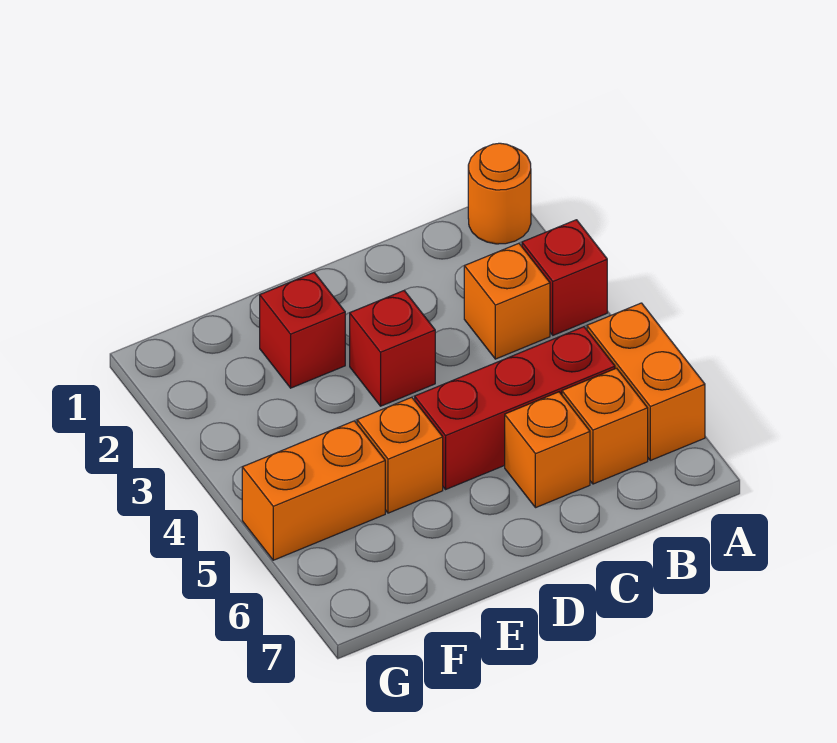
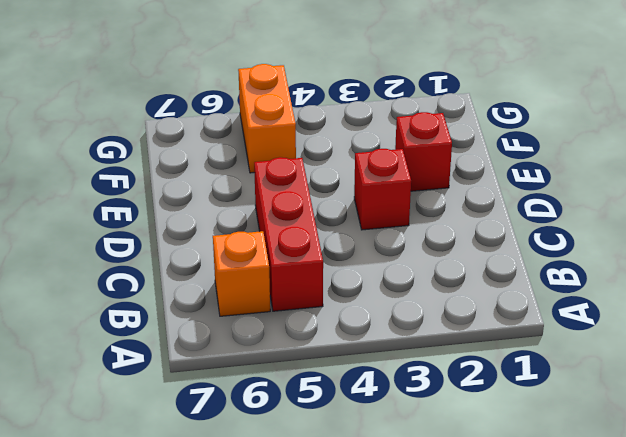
none -> orange 1x1 round brick [468,143,531,244]
none -> red 1x1 brick [522,220,607,335]

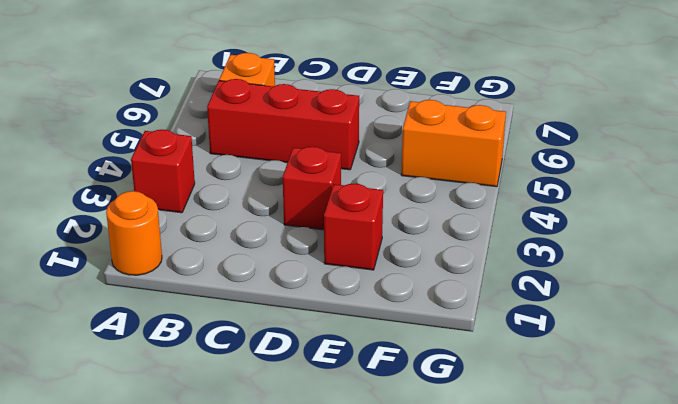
none -> orange 1x2 brick [587,303,705,460]
none -> orange 1x1 brick [464,243,550,359]

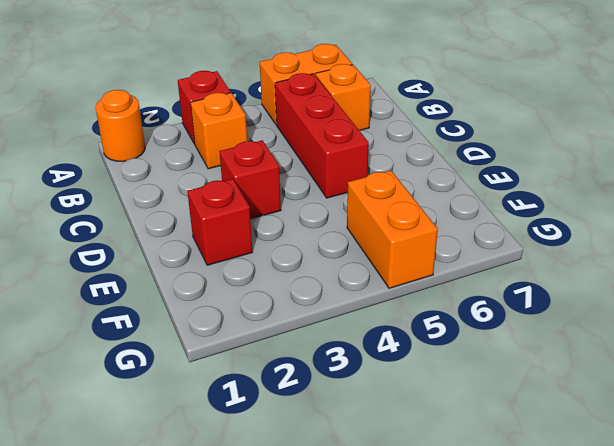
none -> orange 1x1 brick [505,392,590,508]
none -> orange 1x1 brick [357,397,443,513]

